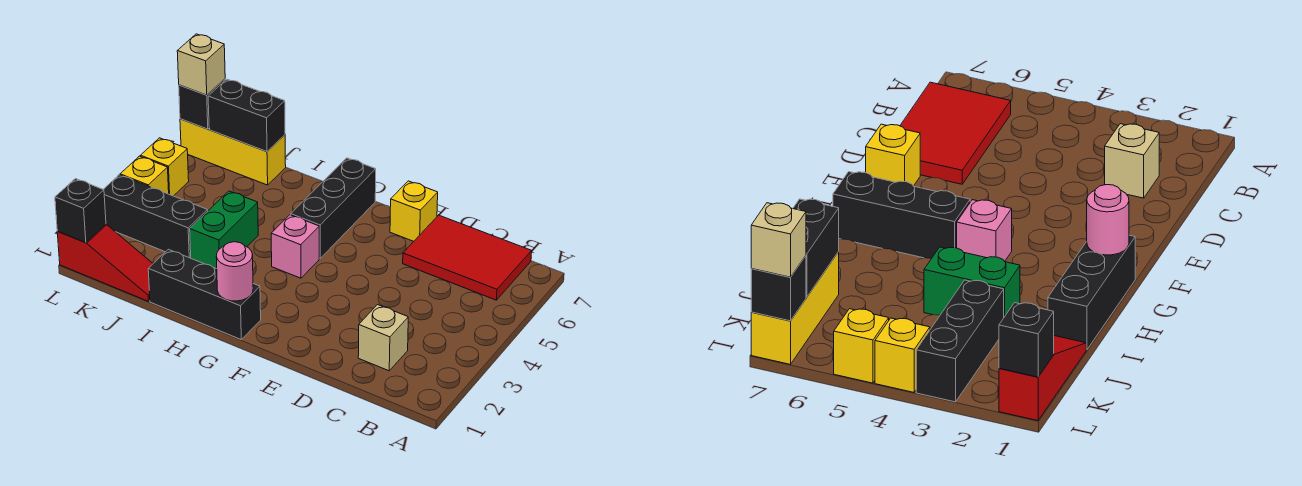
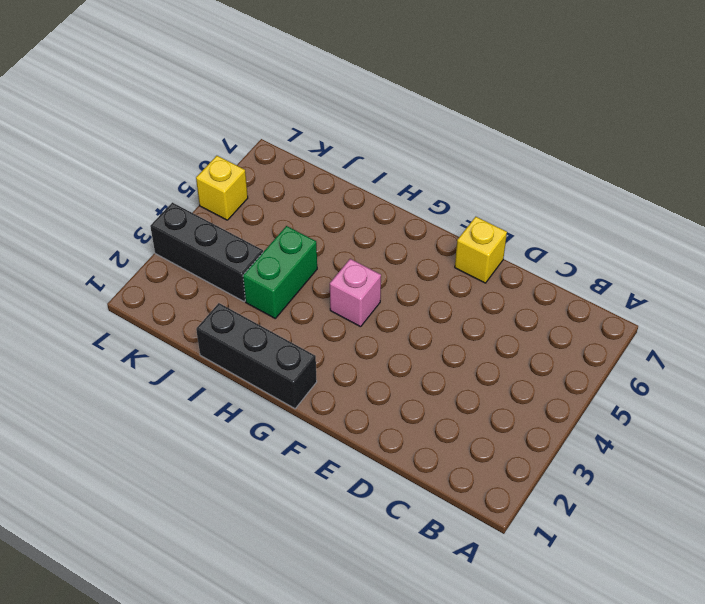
none -> red 2x3 tile [403,215,532,300]
none -> tan 1x1 brick [358,305,408,371]
none -> black 1x3 brick [291,158,376,258]

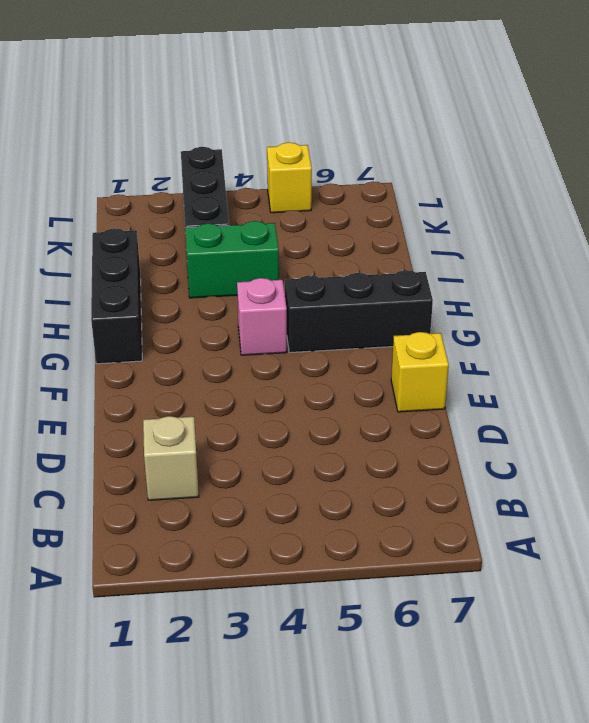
none -> red 2x3 tile [403,215,532,300]
none -> red 1x3 slope [57,225,153,301]
none -> yellow 1x3 brick [180,119,286,185]

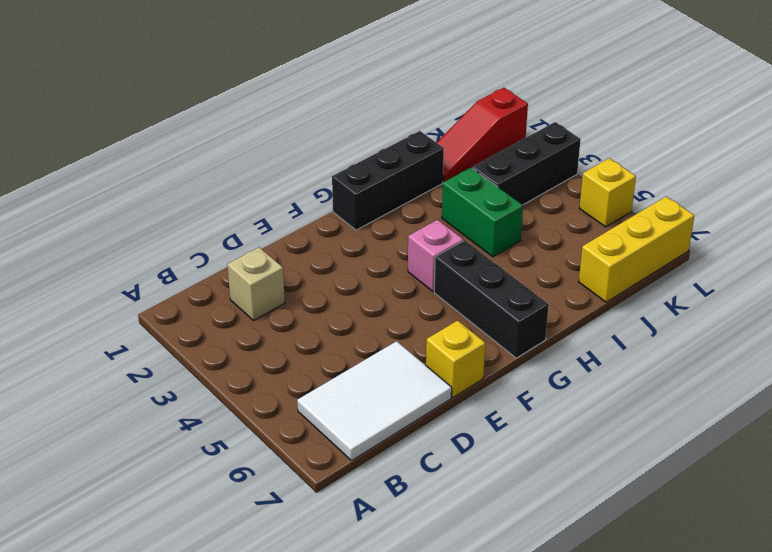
white 2x3 tile [297,341,452,461] -> red 2x3 tile [403,215,532,300]
none -> yellow 1x1 brick [120,156,169,194]
none -> pink 1x1 round brick [216,242,253,301]
none -> black 1x2 brick [208,79,285,152]

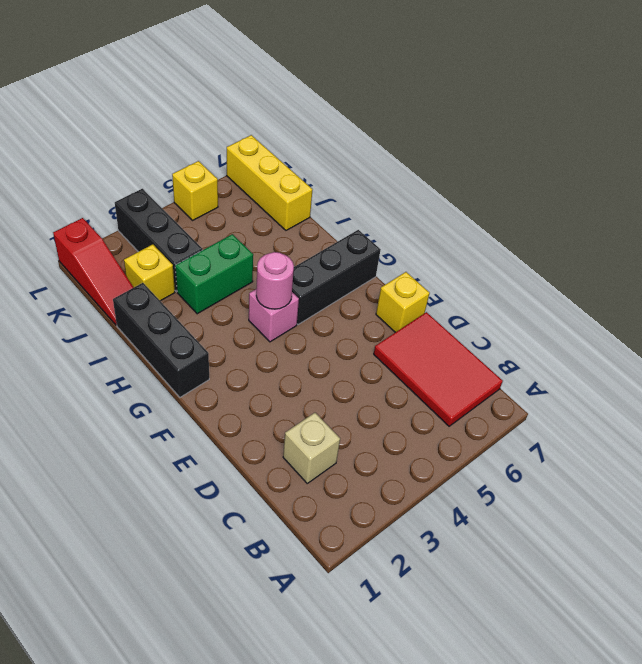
pink 1x1 round brick [256,252,294,309] -> pink 1x1 round brick moved to [216,242,253,301]
yellow 1x1 brick [124,244,175,301] -> yellow 1x1 brick moved to [120,156,169,194]
none -> black 1x2 brick [208,79,285,152]
none -> black 1x1 brick [55,179,106,243]
none -> black 1x1 brick [179,79,225,129]

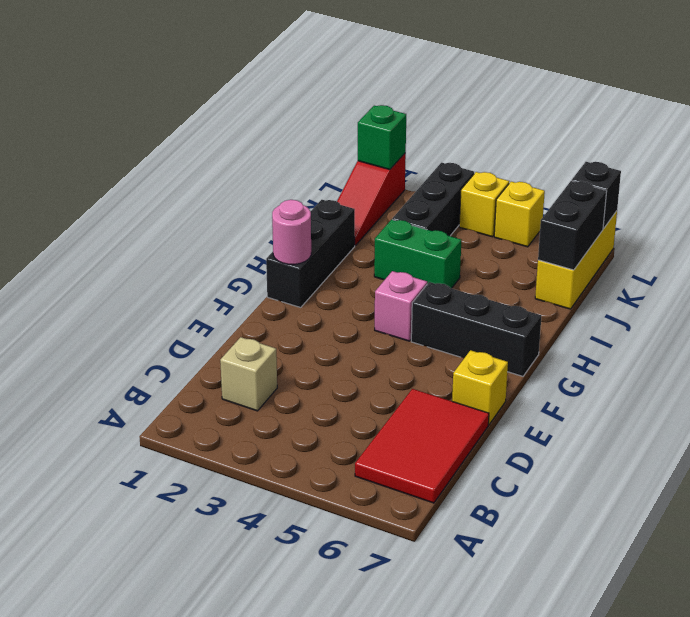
green 1x1 brick [358,105,406,170] -> black 1x1 brick [55,179,106,243]
none -> tan 1x1 brick [177,34,225,95]

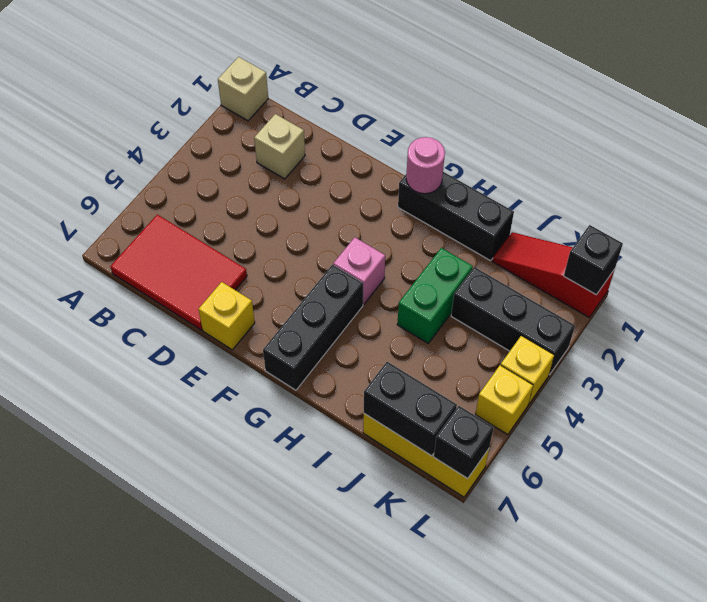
tan 1x1 brick [218,57,268,121] -> tan 1x1 brick moved to [177,34,225,95]

